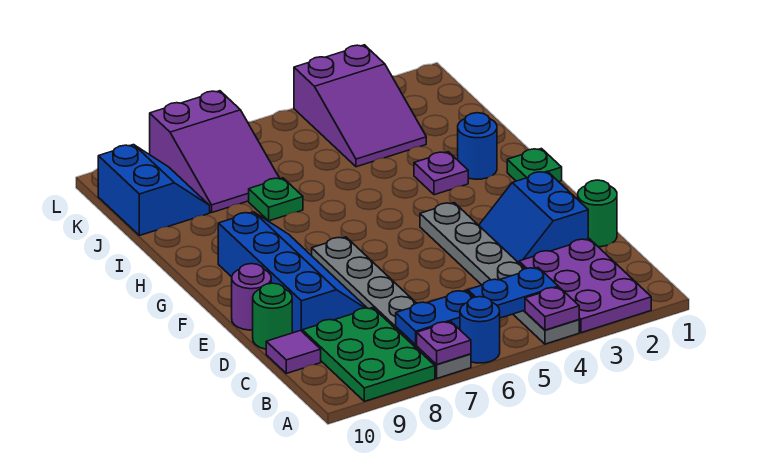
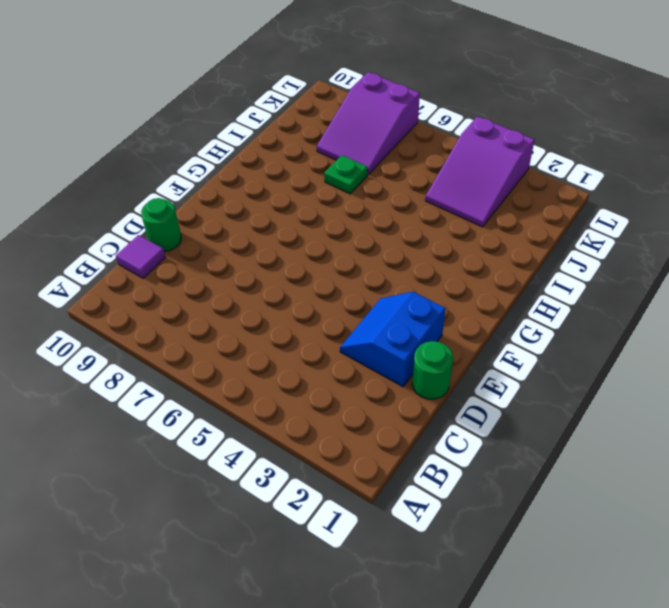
none -> purple 2x3 plate [519,239,651,333]
none -> grey 1x6 plate [420,203,579,344]
none -> blue 1x1 round brick [460,297,500,363]

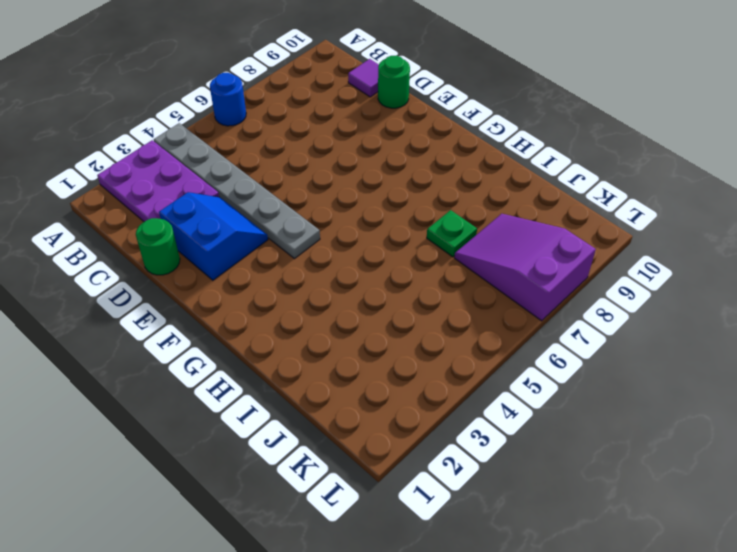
none -> grey 1x6 plate [312,237,471,378]
none -> green 2x3 plate [302,308,435,401]
none -> blue 2x4 slope [218,212,367,333]

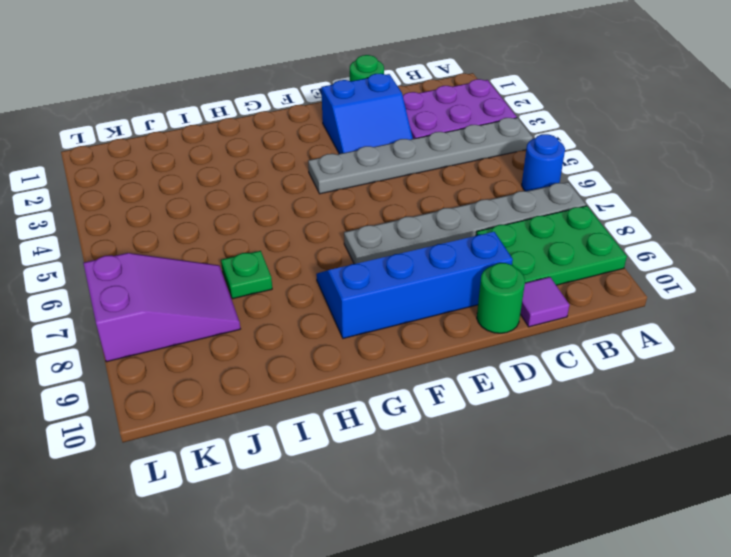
none -> purple 1x1 round brick [232,264,271,330]
none -> green 1x1 plate [507,149,562,182]
none -> blue 1x1 round brick [458,113,497,179]

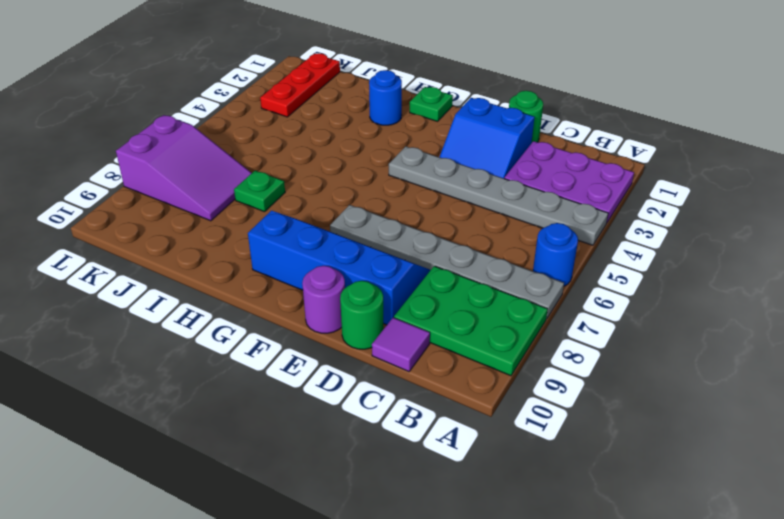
red 1x3 plate [260,53,340,117] -> purple 2x3 slope [294,45,426,167]
none -> purple 1x1 plate [414,152,468,195]
none -> blue 2x2 slope [98,145,210,236]
none -> purple 1x1 plate [525,287,579,330]

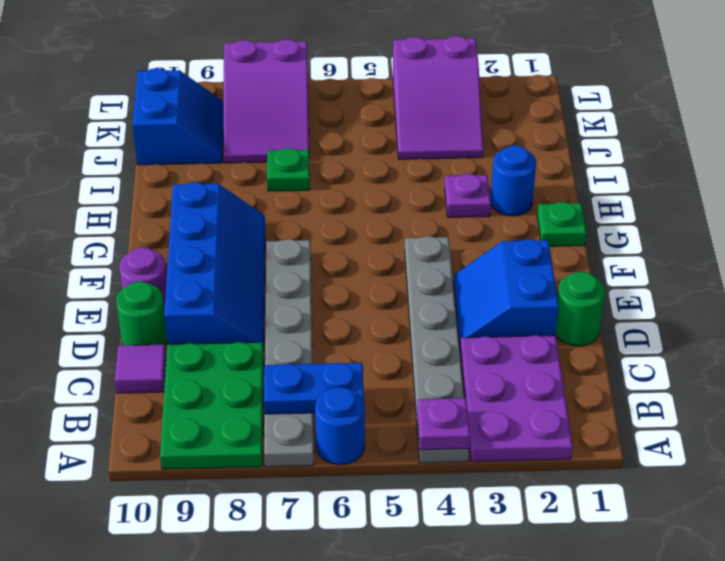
none -> purple 1x1 plate [417,322,471,365]
none -> blue 1x2 plate [468,268,558,318]

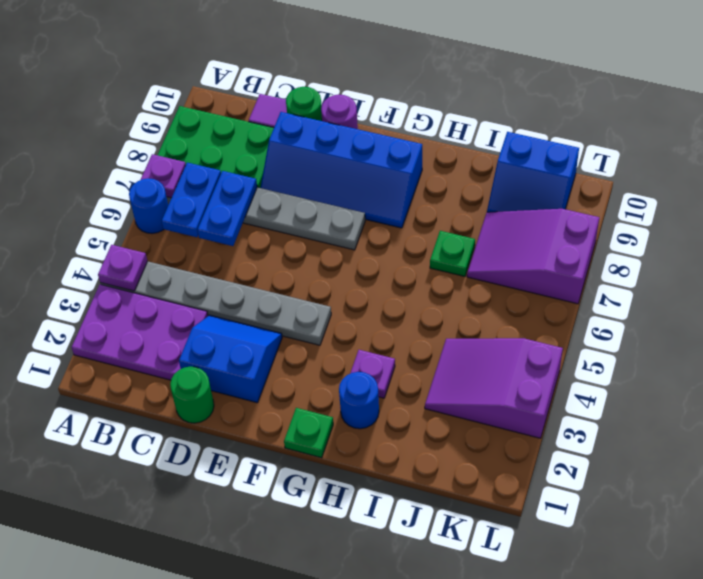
blue 1x2 plate [198,171,257,246] -> blue 1x2 plate moved to [468,268,558,318]

